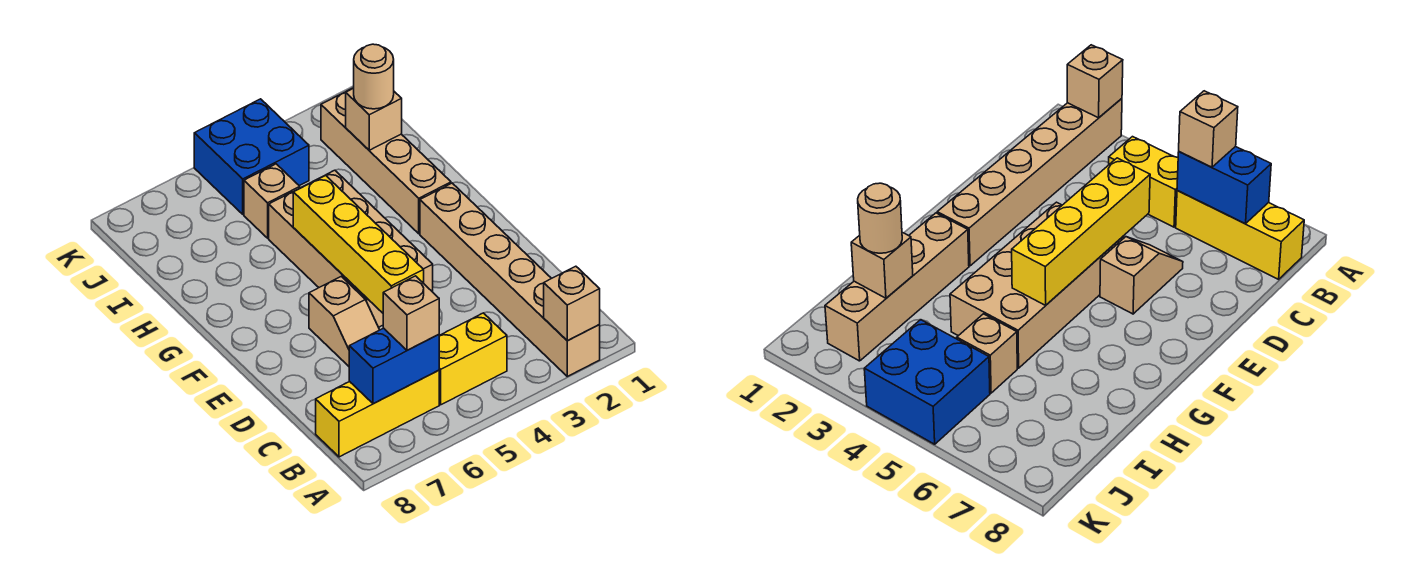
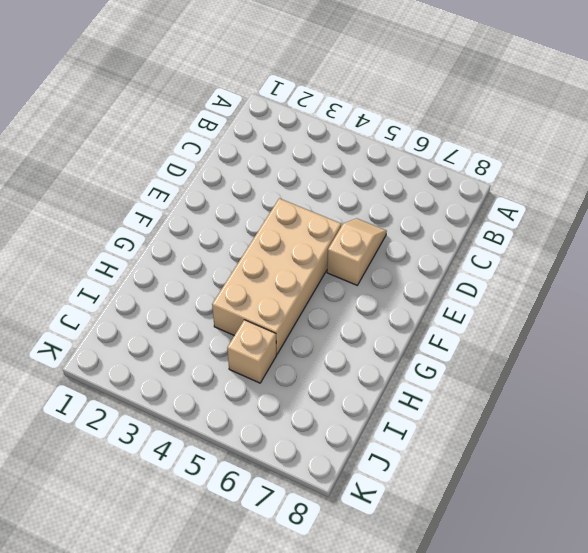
none -> tan 1x6 brick [420,183,600,376]
none -> yellow 1x2 brick [439,313,507,405]
none -> yellow 1x3 brick [316,370,439,457]

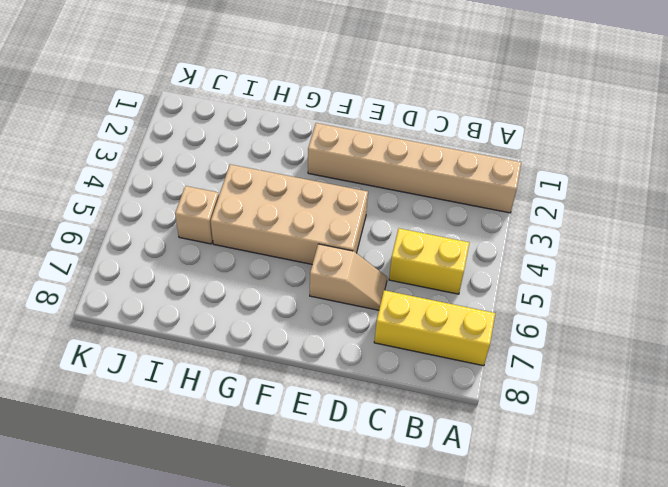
yellow 1x3 brick [374,290,495,366] -> yellow 1x3 brick turned to [316,370,439,457]
yellow 1x2 brick [389,228,469,294] -> yellow 1x2 brick turned to [439,313,507,405]
none -> tan 1x4 brick [321,88,451,234]
none -> blue 2x2 brick [194,99,309,214]
none -> tan 1x1 brick [544,266,600,341]

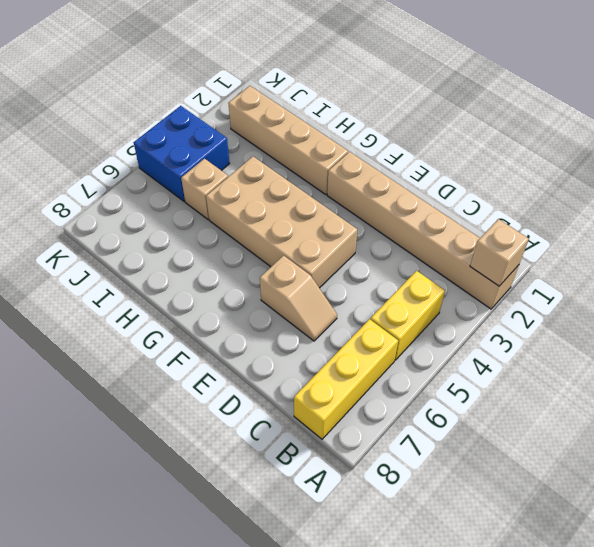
none -> blue 1x2 brick [349,328,439,404]
none -> yellow 1x4 brick [293,176,424,313]
none -> tan 1x1 brick [346,88,402,150]

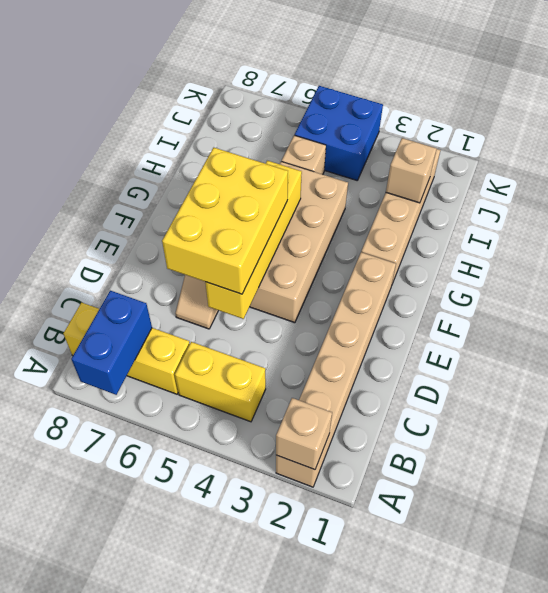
blue 1x2 brick [71,291,152,395] -> blue 1x2 brick turned to [349,328,439,404]
yellow 2x3 brick [162,148,288,294] -> none
none -> tan 1x1 brick [383,276,439,350]
none -> tan 1x1 round brick [354,44,394,109]

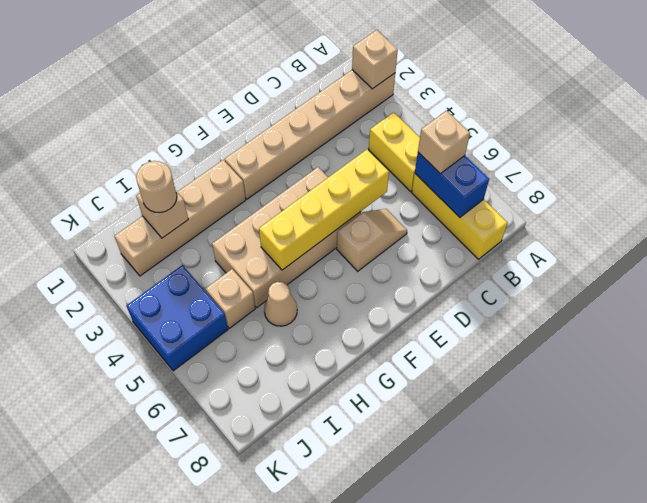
tan 1x1 cone [264,282,297,326] -> none

